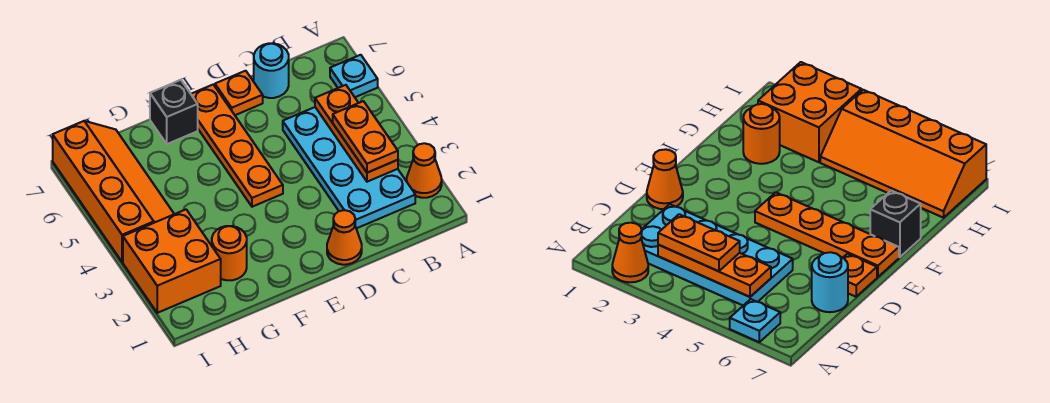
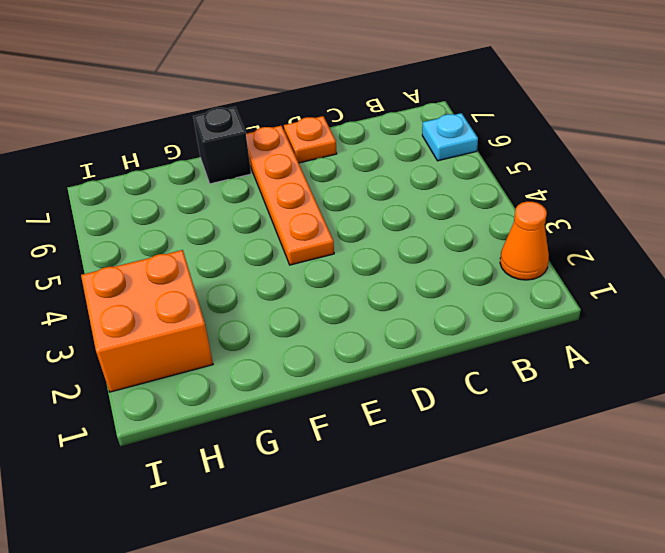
none -> cyan 2x4 plate [283,107,415,228]
none -> cyan 1x1 round brick [254,43,289,98]
none -> orange 1x1 cone [327,210,362,265]

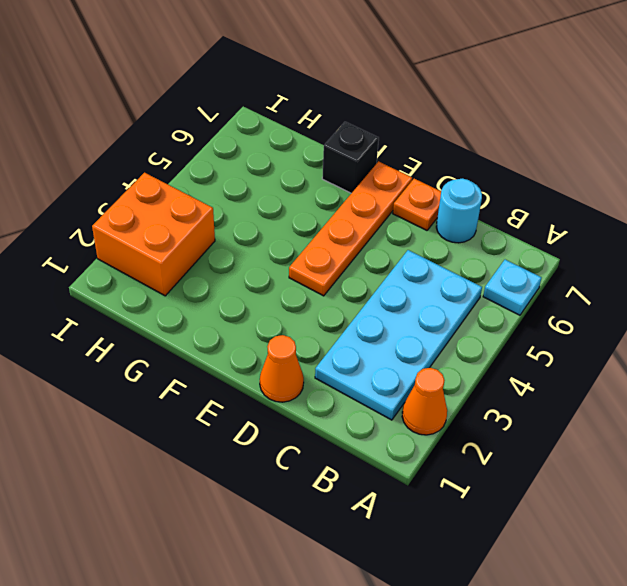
none -> orange 1x1 round brick [211,226,247,280]
none -> orange 2x4 slope [53,121,174,262]
none -> orange 1x3 plate [315,85,398,182]

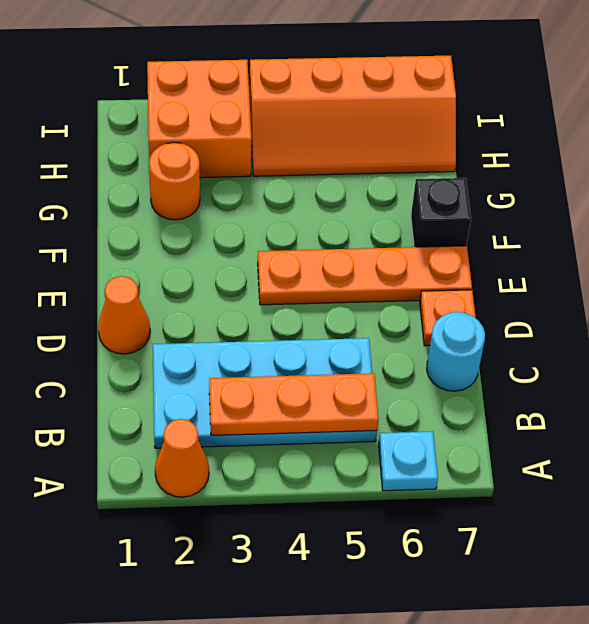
none -> orange 1x2 plate [333,101,398,173]

